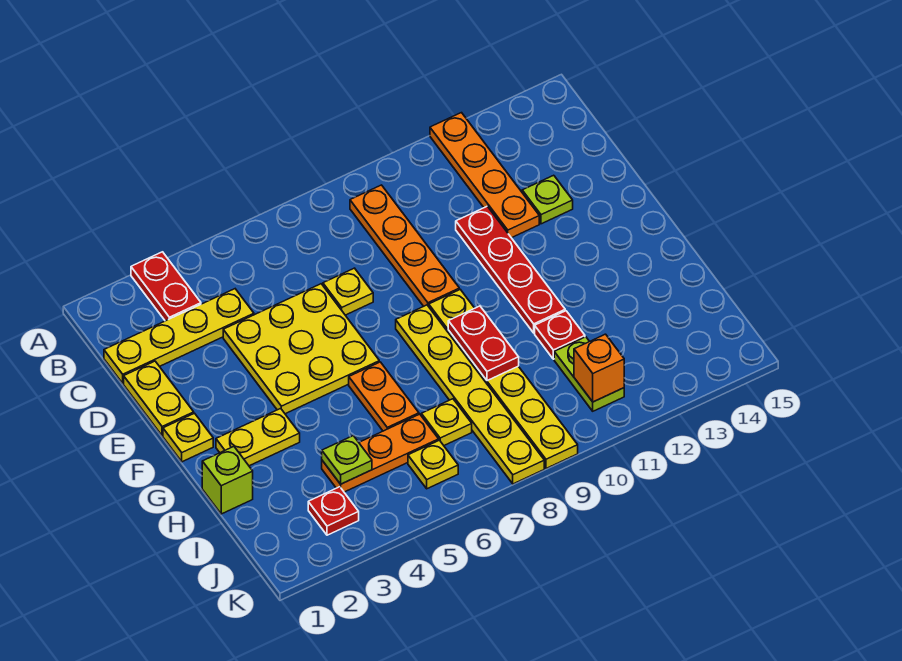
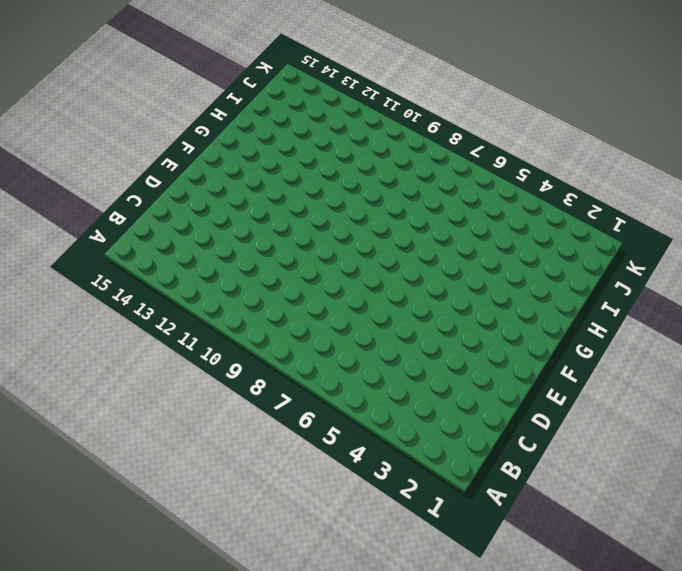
none -> red 1x2 plate [131,252,201,321]
none -> orange 1x4 plate [430,113,539,238]
none -> orange 1x4 plate [350,185,459,306]

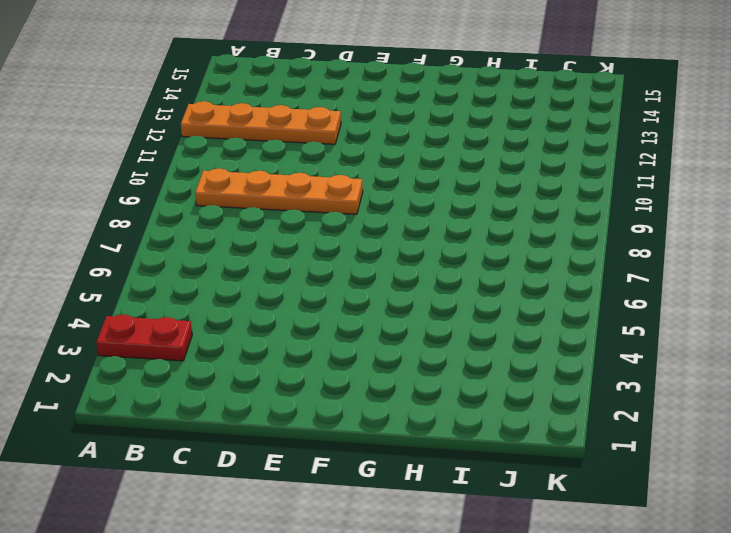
none -> yellow 1x4 plate [104,289,254,383]
none -> yellow 1x2 plate [124,361,194,436]
none -> yellow 3x3 plate [223,284,379,414]

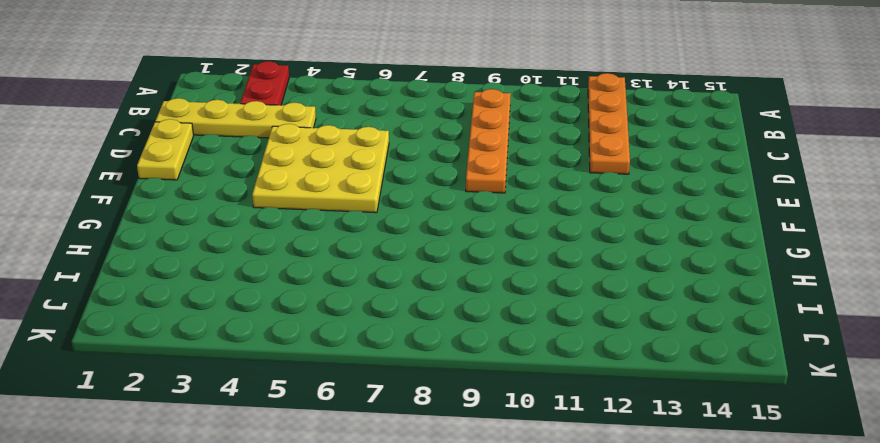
none -> yellow 1x1 plate [323,268,373,315]
none -> red 1x4 plate [456,206,565,333]
none -> lime 1x1 plate [522,175,573,224]

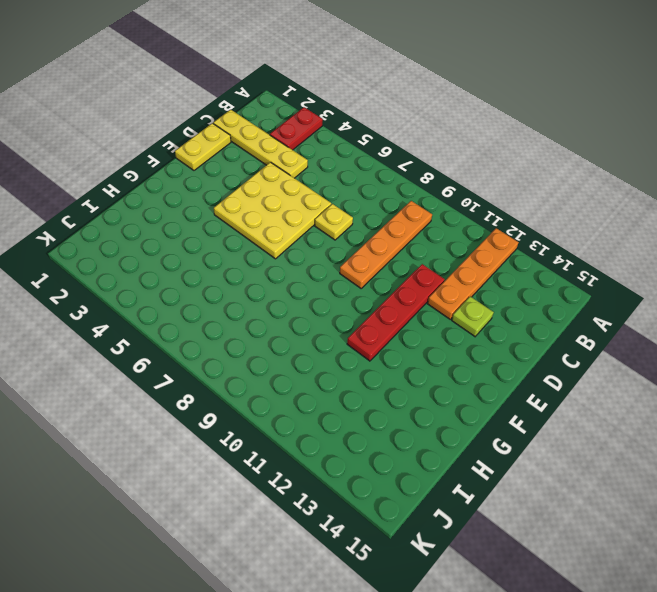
none -> yellow 1x1 plate [163,413,213,462]
none -> yellow 1x6 plate [396,305,544,484]
none -> yellow 1x6 plate [429,290,578,468]

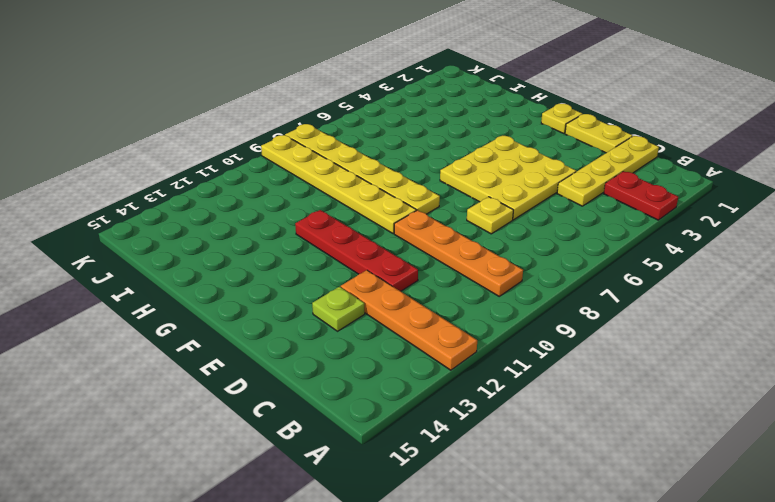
none -> yellow 1x2 plate [216,408,300,466]
none -> orange 1x2 plate [349,362,419,431]
none -> lime 1x1 brick [202,447,253,514]

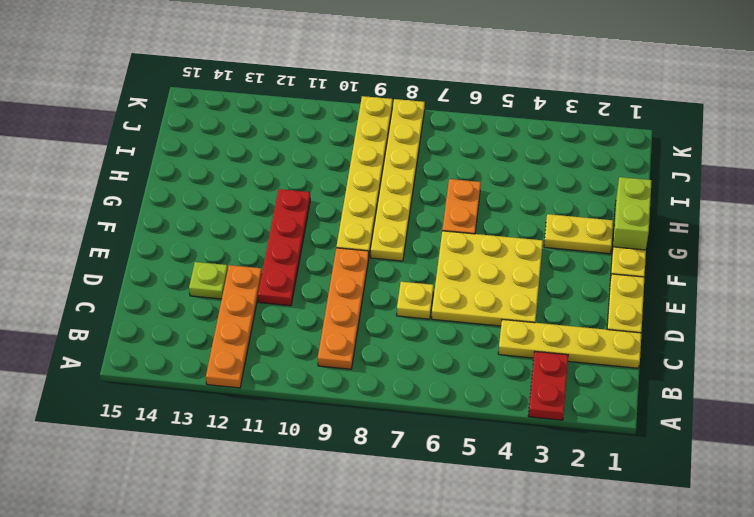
lime 1x2 brick [612,177,652,251] -> lime 1x1 brick [202,447,253,514]
none -> red 1x1 plate [535,311,585,359]
none -> orange 1x3 plate [322,414,439,492]
none -> yellow 1x1 plate [421,399,472,445]

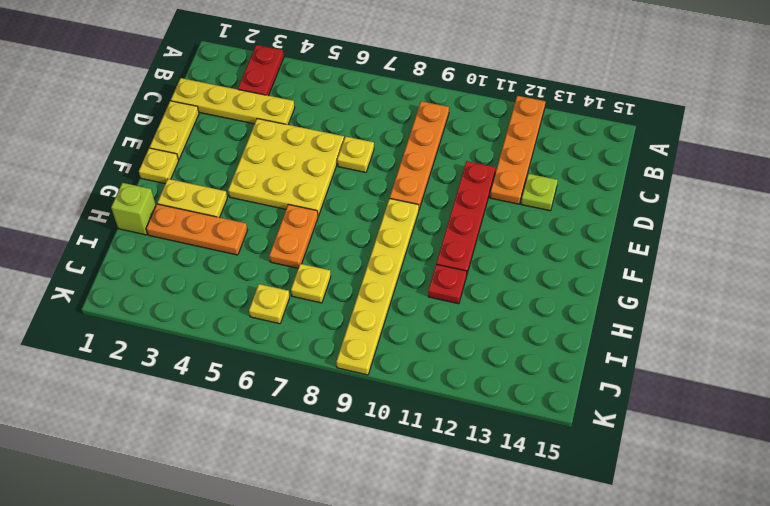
orange 1x3 plate [146,204,247,255] -> orange 1x3 plate moved to [322,414,439,492]
none -> yellow 1x6 plate [396,305,544,484]
none -> lime 1x2 plate [554,337,624,411]
none -> red 1x1 plate [308,487,359,535]

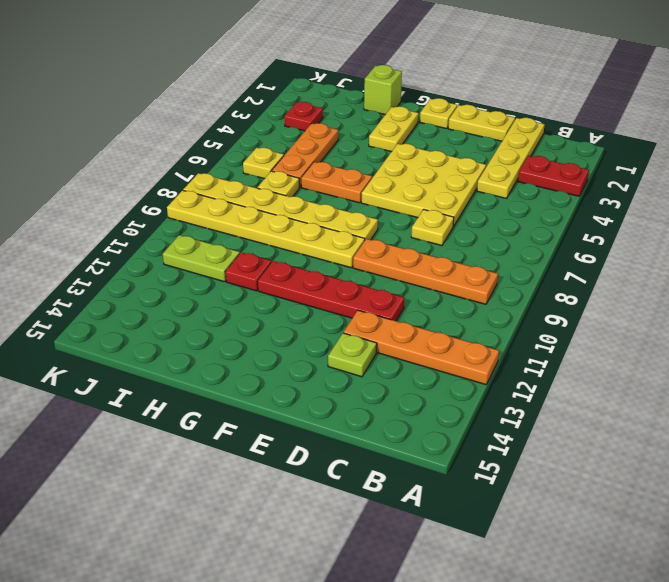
none -> red 1x2 plate [448,306,519,381]
none -> lime 1x1 plate [322,436,372,484]
none -> orange 1x1 brick [574,334,624,402]

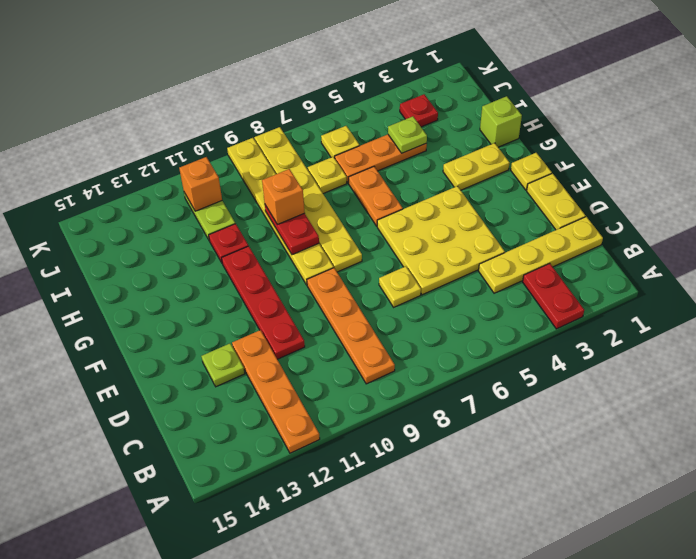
orange 1x1 brick [262,169,305,225] -> none

